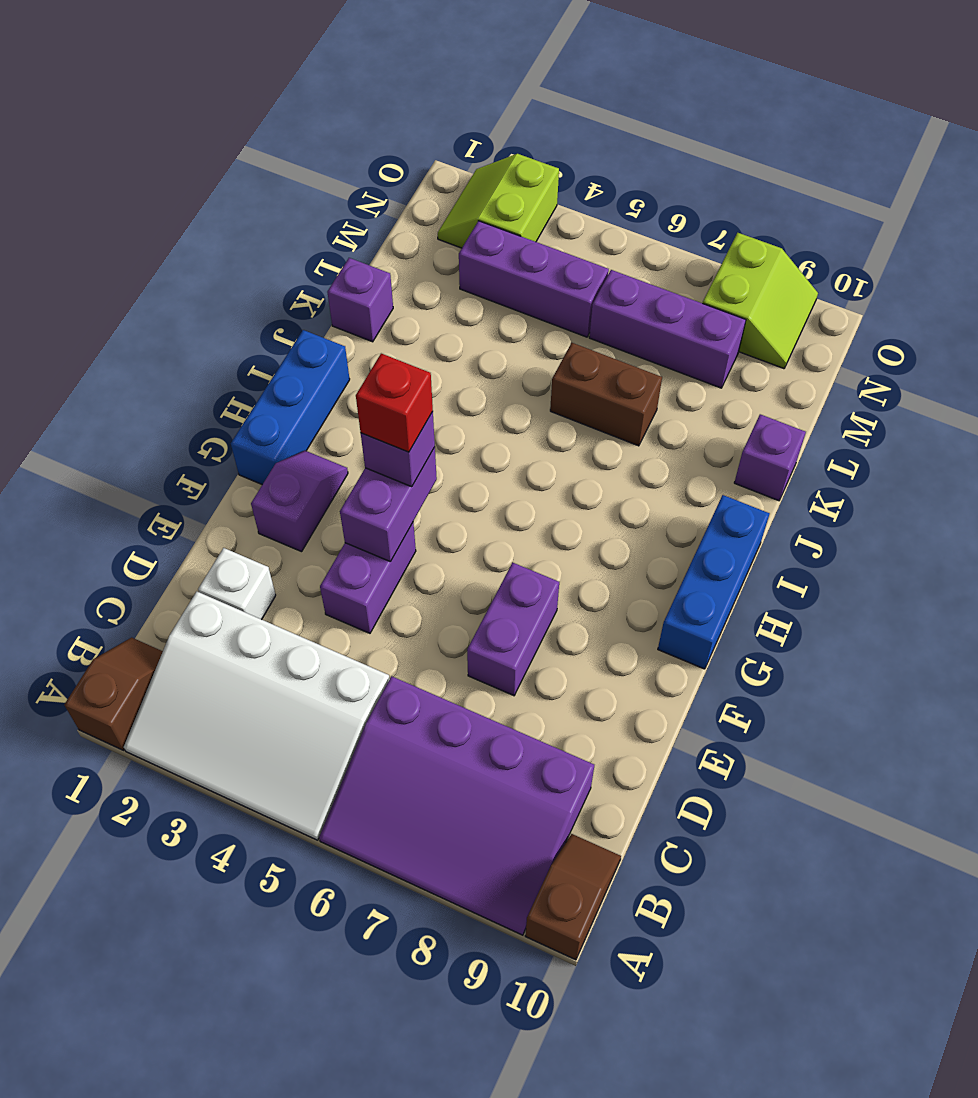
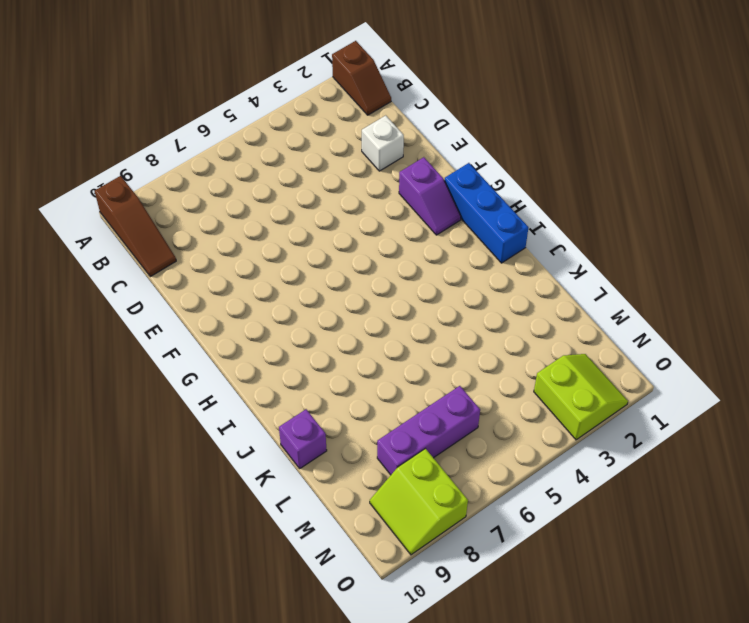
brown 1x3 slope [95,176,176,277] -> brown 1x2 slope [525,834,621,960]
none -> white 3x4 slope [124,592,390,840]
none -> purple 3x4 slope [319,676,594,935]
none -> purple 1x2 brick [320,523,416,633]

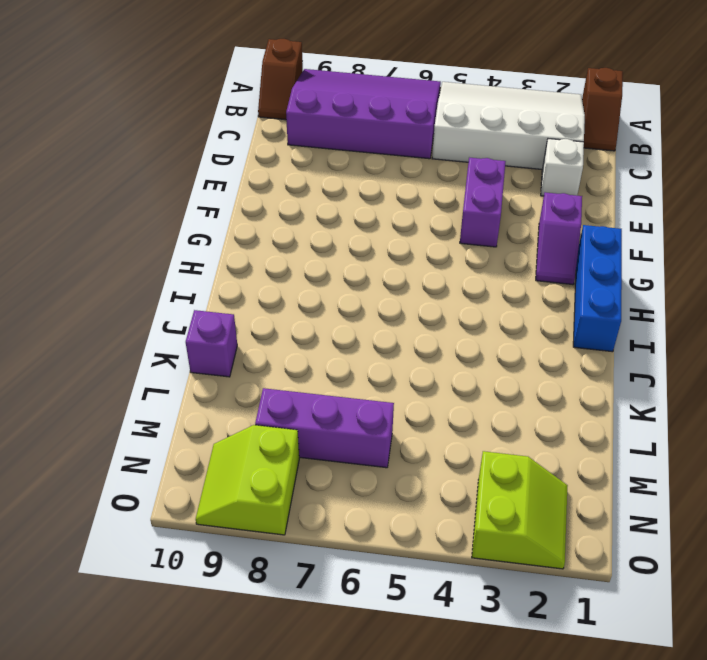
none -> purple 1x2 brick [467,563,559,696]
none -> blue 1x3 brick [658,495,770,669]
none -> purple 1x1 brick [327,258,393,342]

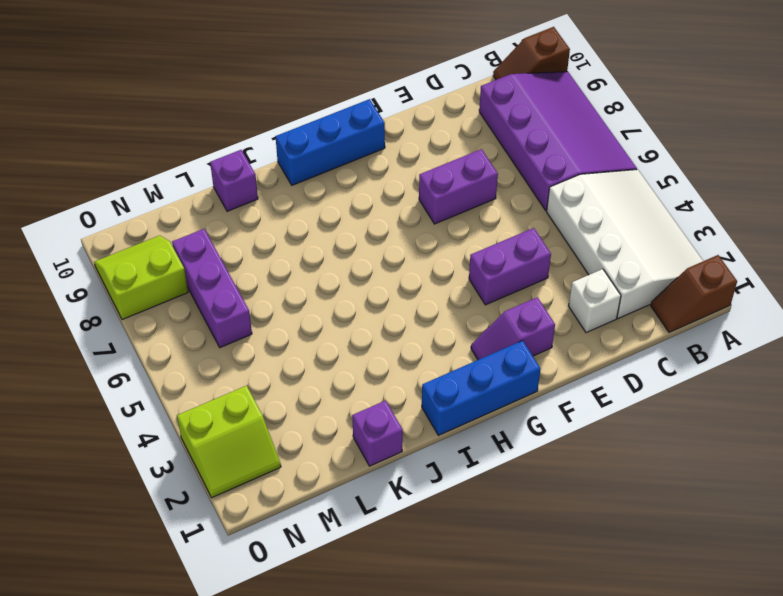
none -> brown 1x2 brick [550,343,662,446]
none -> purple 1x3 brick [459,221,609,337]
none -> purple 1x2 brick [340,447,437,562]

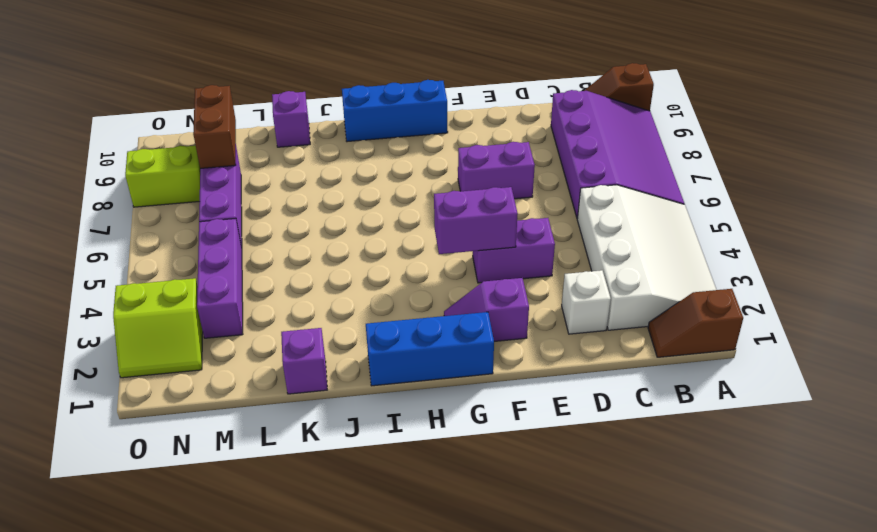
brown 1x2 brick [193,85,236,169] -> brown 1x2 brick moved to [550,343,662,446]
none -> purple 1x1 brick [361,411,435,487]
none -> red 1x1 brick [356,354,433,452]

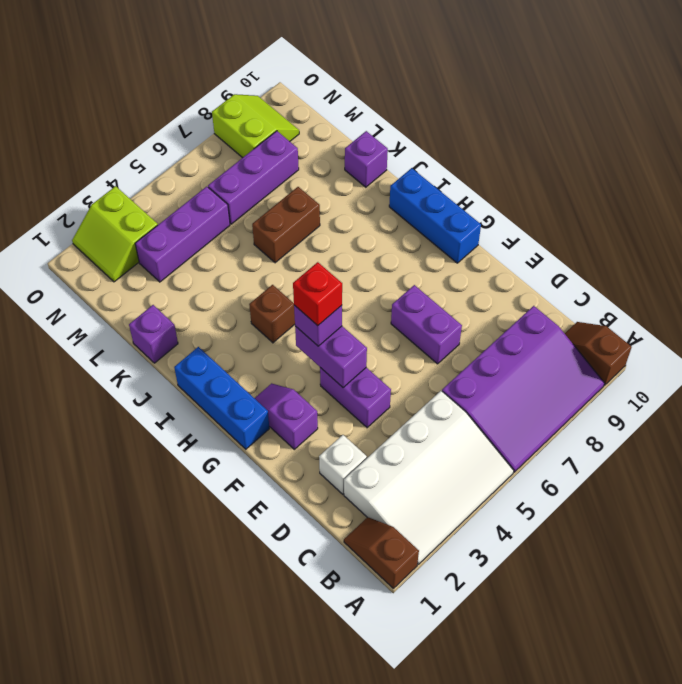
brown 1x1 brick [249,285,295,343] -> none

